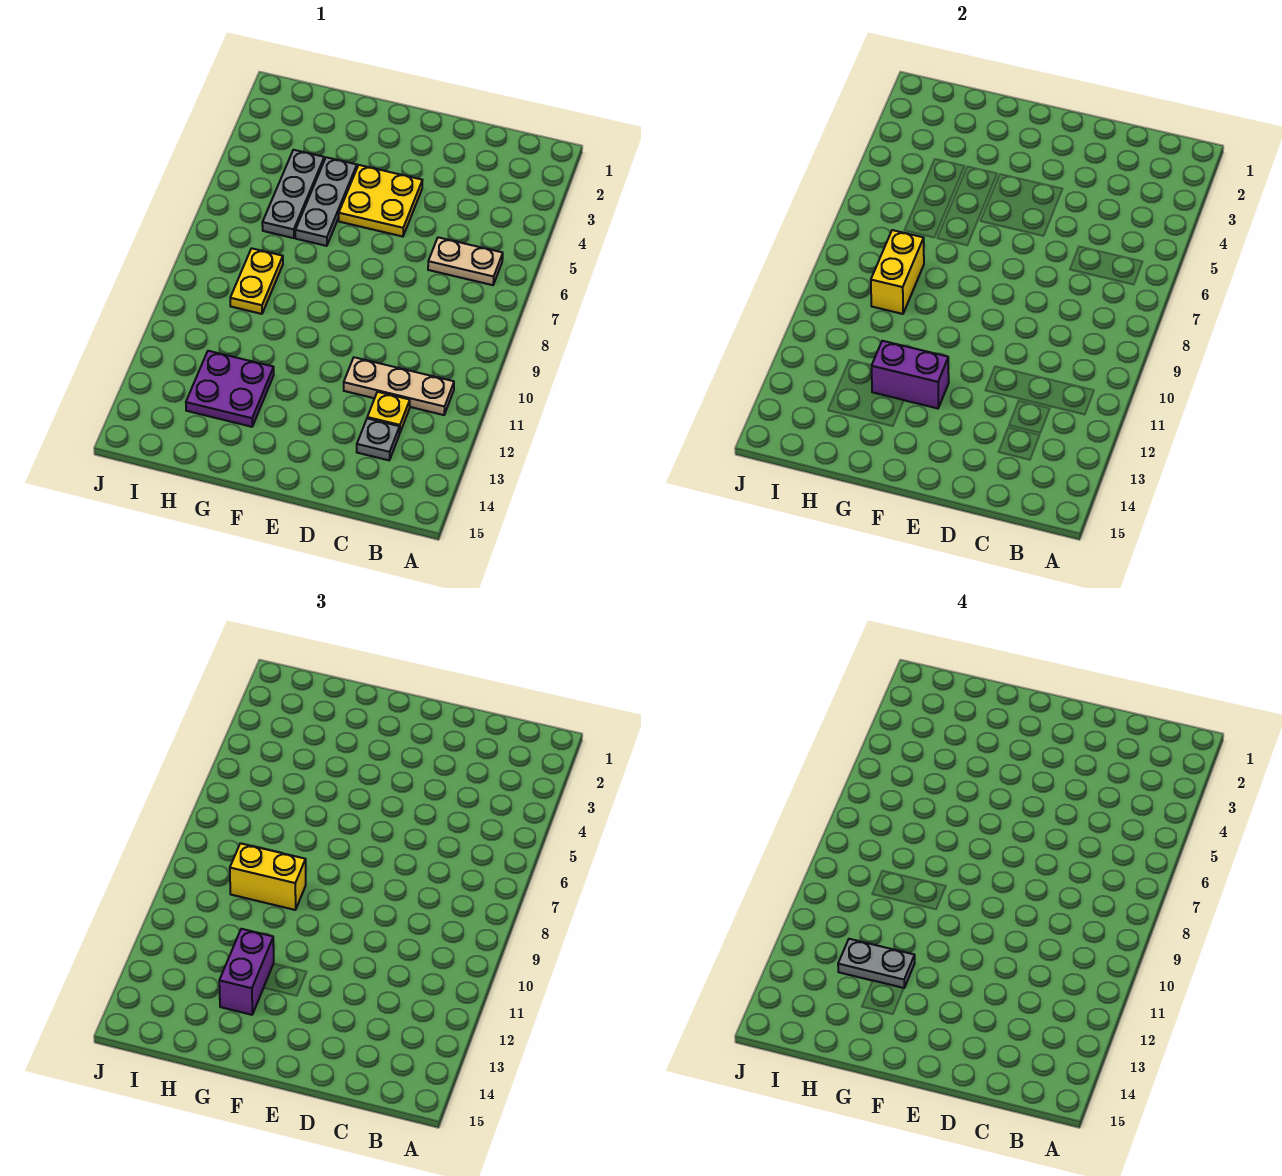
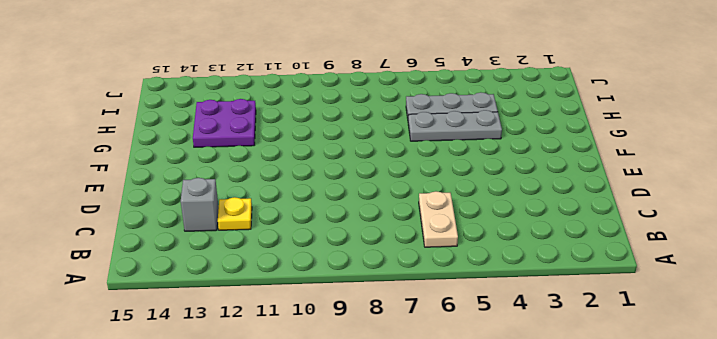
grey 1x1 brick [181,178,219,231] -> grey 1x1 plate [357,418,400,460]
none -> tan 1x3 plate [344,357,454,415]
none -> yellow 2x2 plate [339,165,422,237]
none -> yellow 1x2 plate [230,248,283,314]

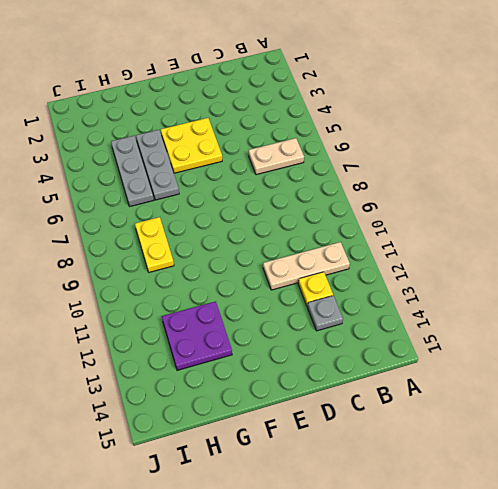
none -> purple 1x2 brick [872,341,949,408]
none -> yellow 1x2 brick [871,230,924,314]
none -> yellow 1x2 brick [230,843,306,910]

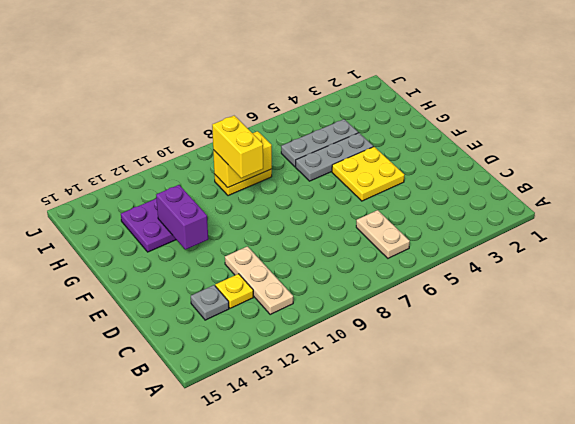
none -> purple 1x2 brick [219,929,274,1015]
none -> grey 1x2 plate [838,939,915,988]

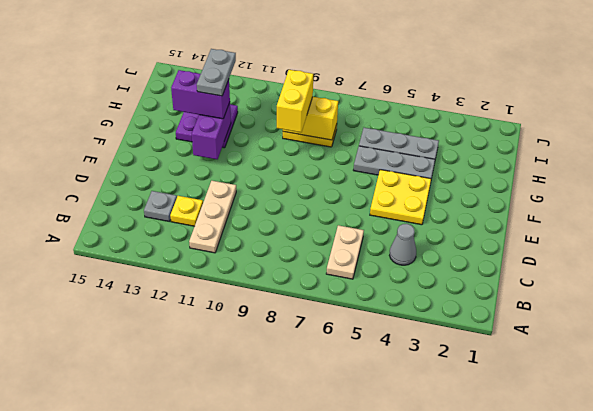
grey 1x1 cone [390,224,416,265] -> none

